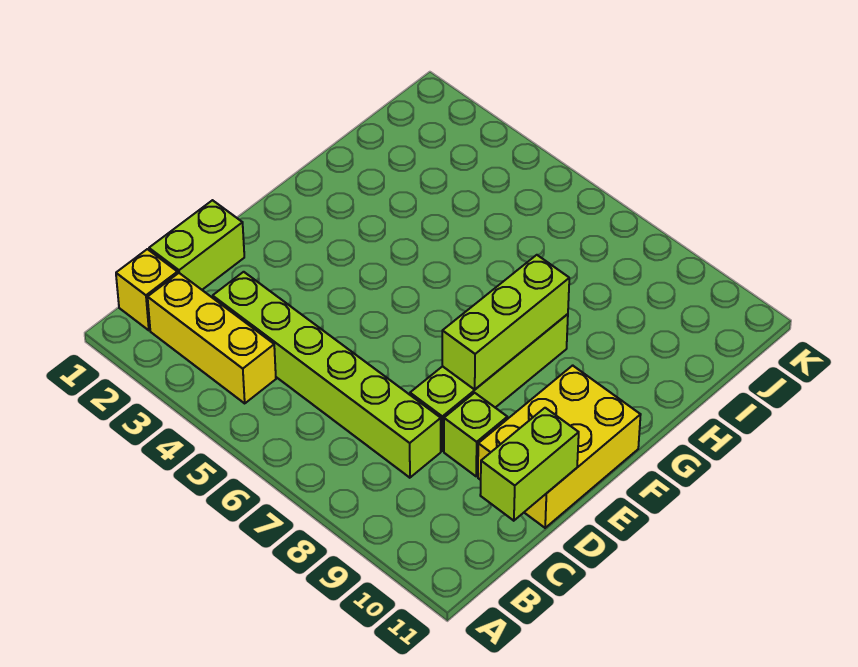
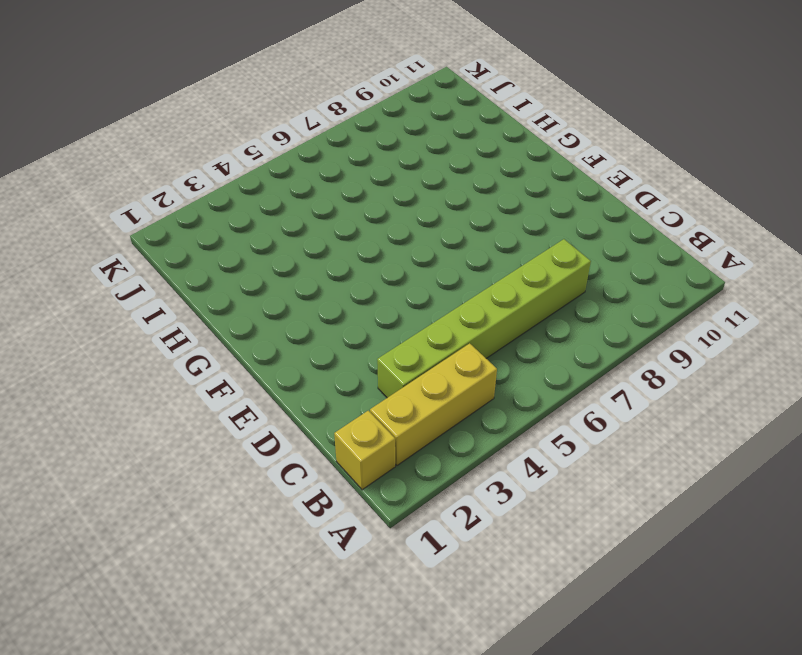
none -> lime 1x2 brick [149,200,244,290]
none -> lime 1x4 brick [410,314,568,451]

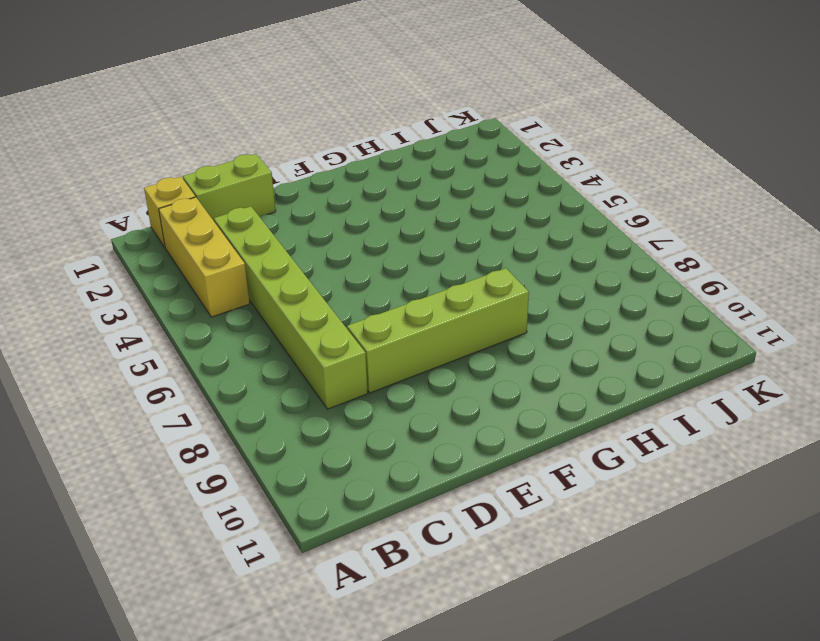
none -> lime 1x1 brick [444,393,507,476]
none -> yellow 2x3 brick [478,365,641,528]

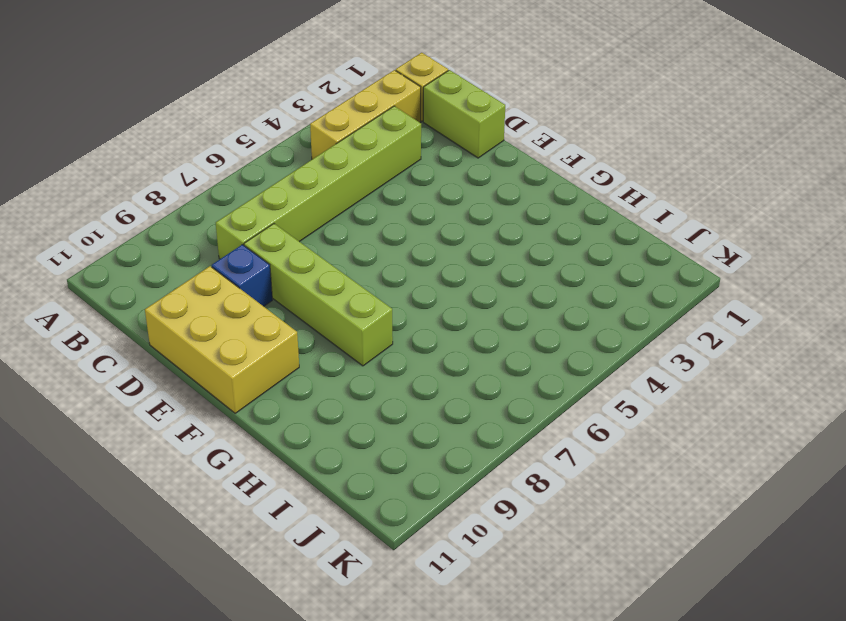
blue 1x1 brick [212,245,272,306] -> lime 1x1 brick [444,393,507,476]
none -> lime 1x2 brick [480,408,579,521]
none -> lime 1x3 brick [442,255,569,389]

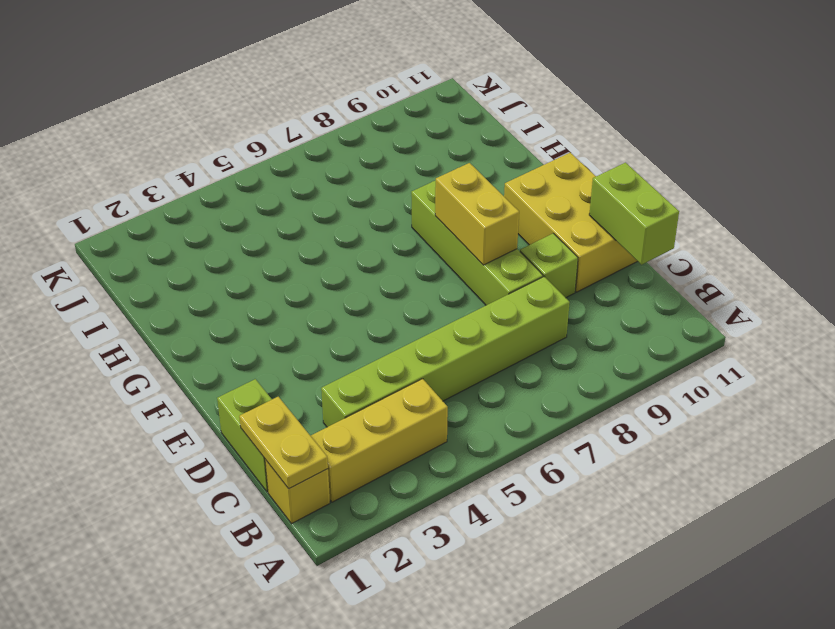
yellow 1x2 plate [239,397,328,489] -> none
yellow 1x2 brick [435,163,519,265] -> lime 1x3 brick [442,255,569,389]

